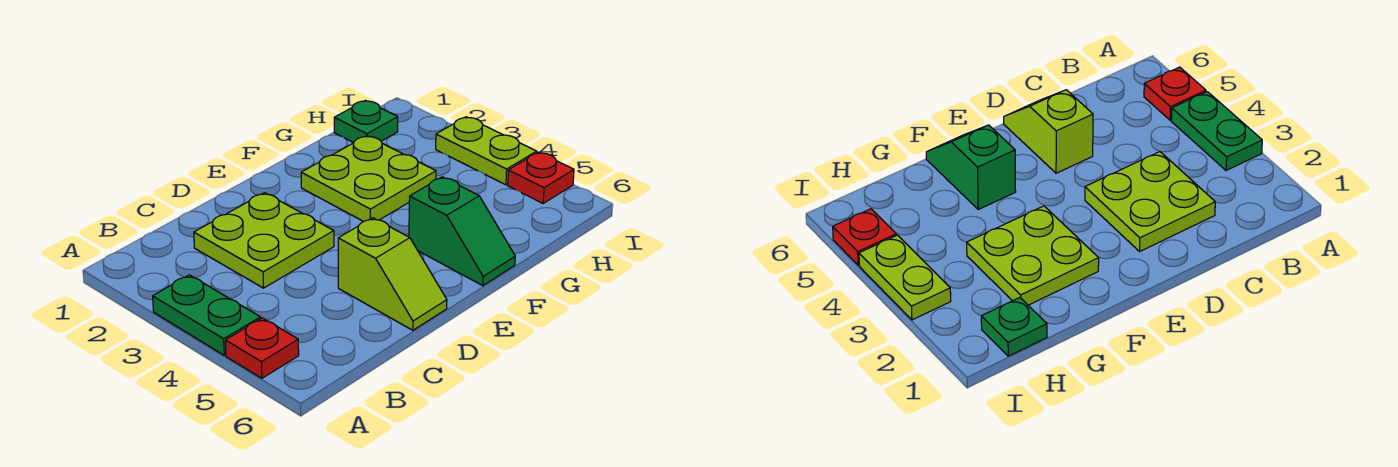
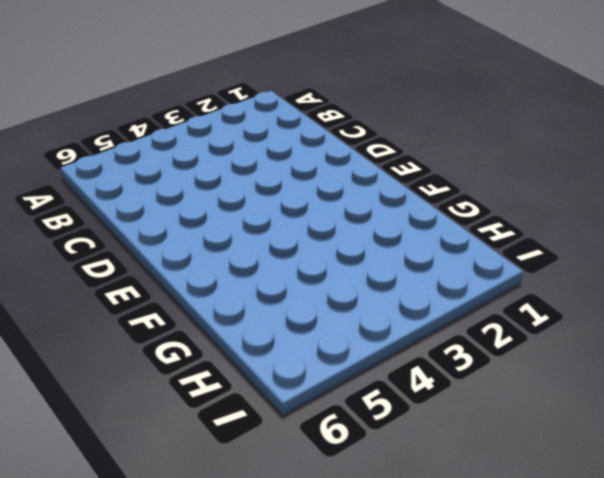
none -> green 1x2 plate [153,275,261,355]
none -> red 1x1 plate [226,318,299,378]

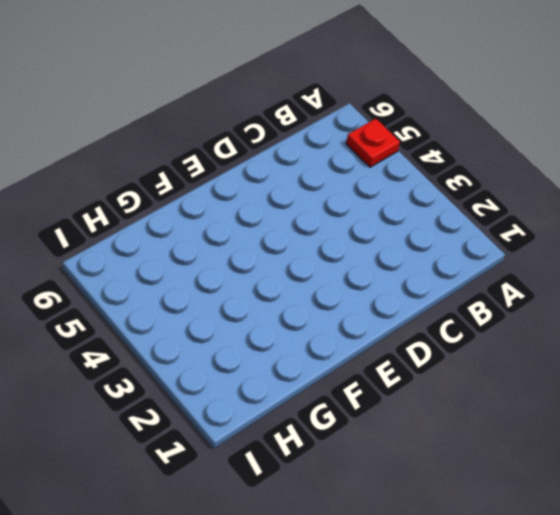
none -> green 1x2 plate [153,275,261,355]
none -> lime 2x2 plate [194,193,334,288]

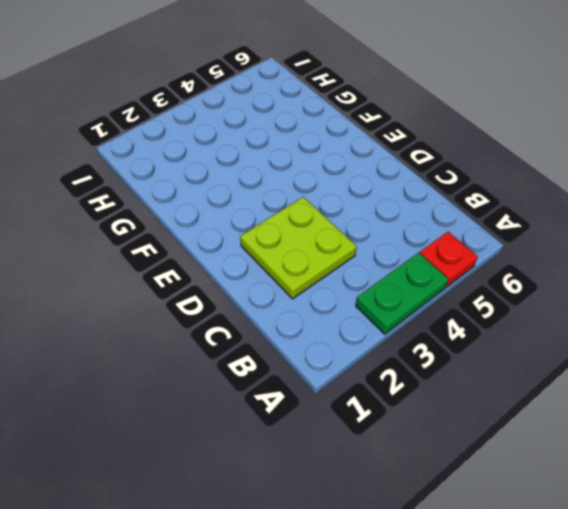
none -> lime 1x2 slope [338,218,447,330]
none -> lime 2x2 plate [301,136,436,222]

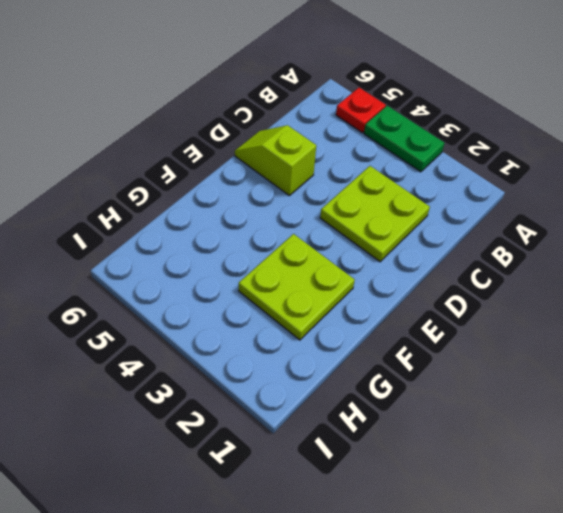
none -> green 1x2 slope [409,177,515,286]
none -> green 1x1 plate [334,100,398,143]

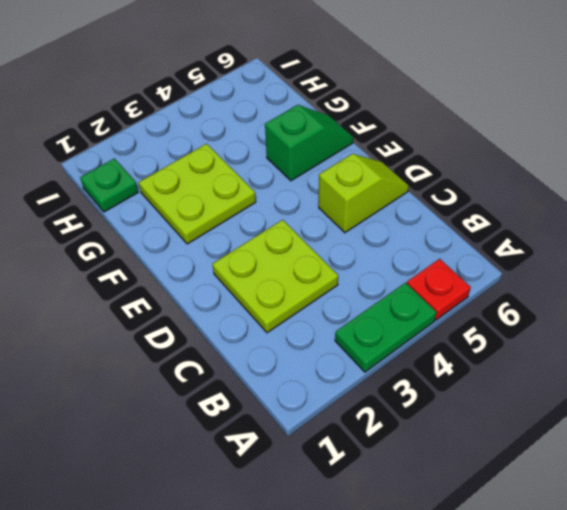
none -> lime 1x2 plate [436,117,537,185]
none -> red 1x1 plate [508,152,574,203]

